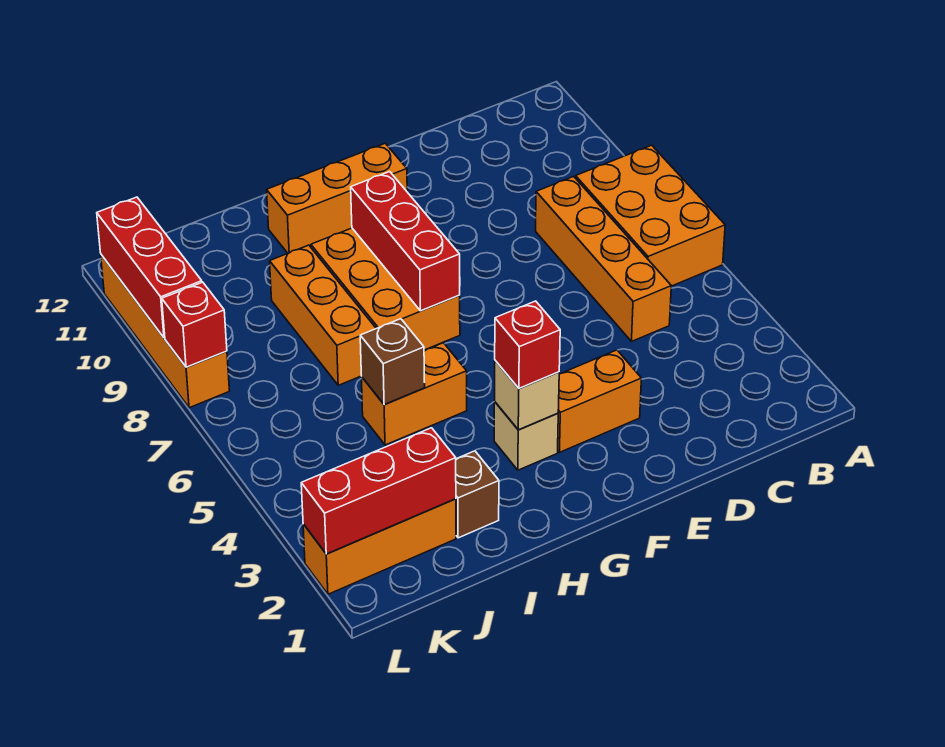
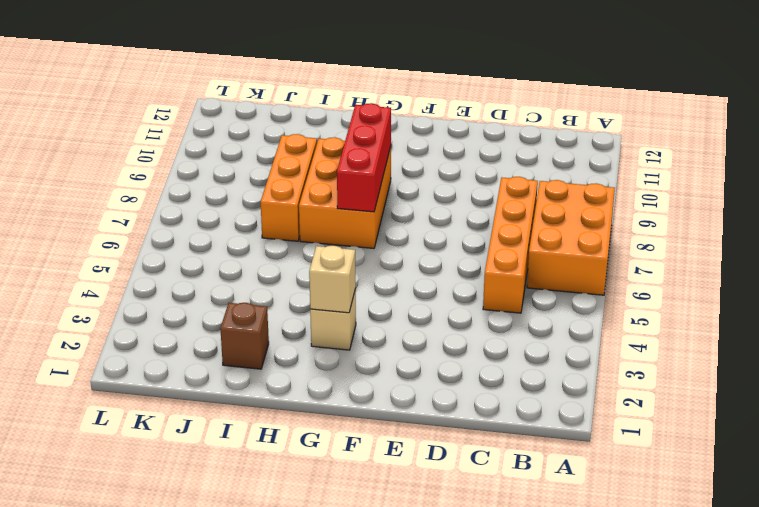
none -> orange 1x2 brick [558,350,641,452]
none -> orange 1x3 brick [267,143,407,253]
none -> orange 1x2 brick [361,343,467,445]

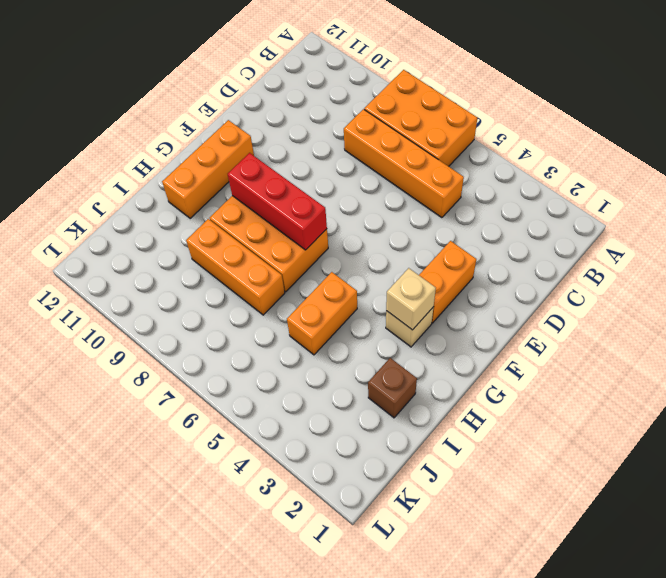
none -> orange 1x3 brick [303,499,456,594]
none -> orange 1x4 brick [101,255,229,408]
none -> brown 1x1 brick [360,319,425,405]

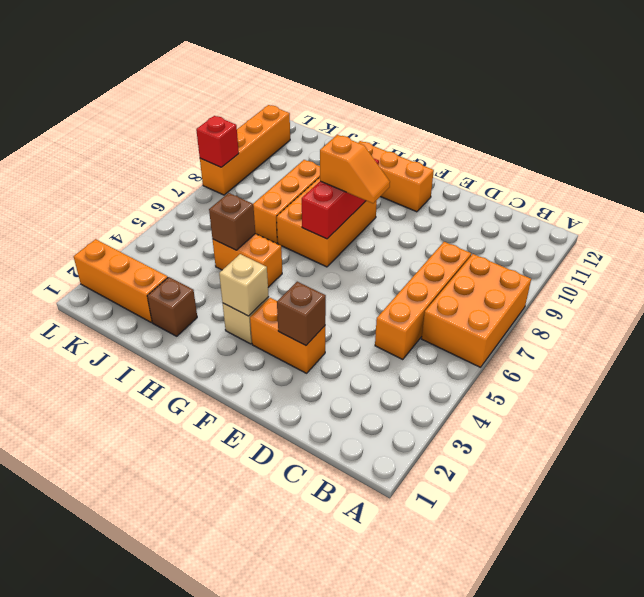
brown 1x1 brick [277,282,326,345] -> none
orange 1x2 slope [320,135,390,203] -> none
none -> red 1x3 brick [301,428,456,554]
none -> red 1x3 brick [97,197,202,338]
none -> red 1x1 brick [495,301,560,388]

